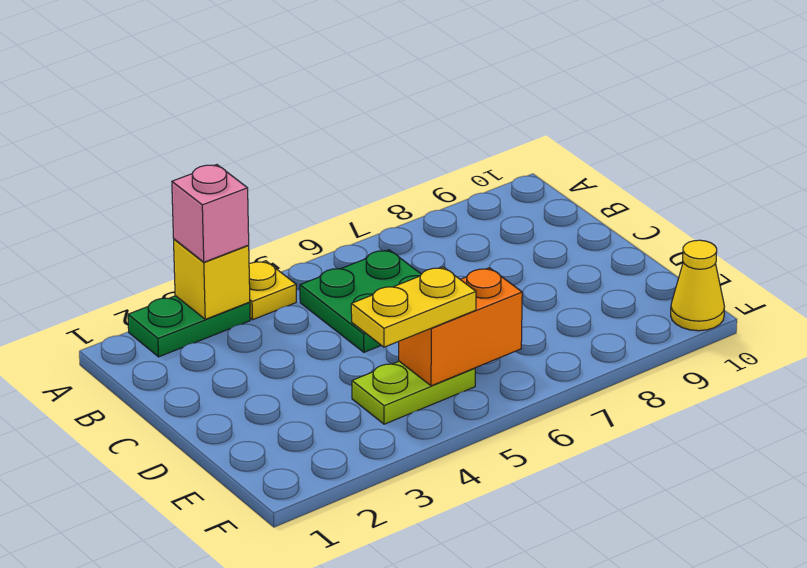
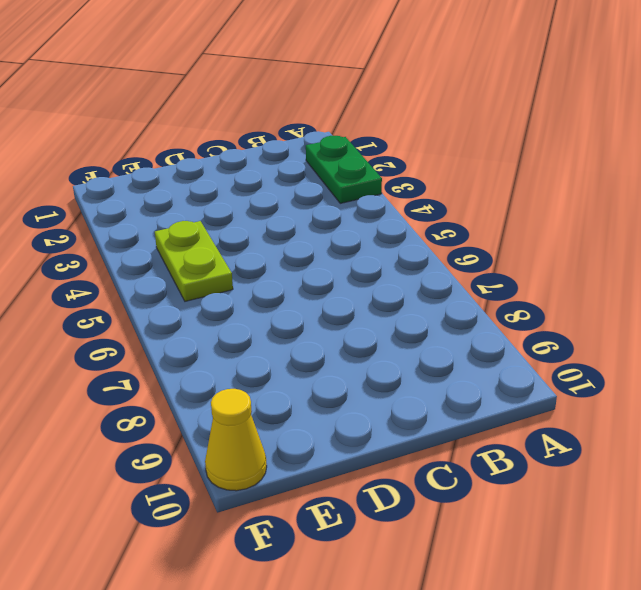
none -> yellow 1x1 plate [249,261,296,320]
none -> green 2x2 plate [300,250,421,352]

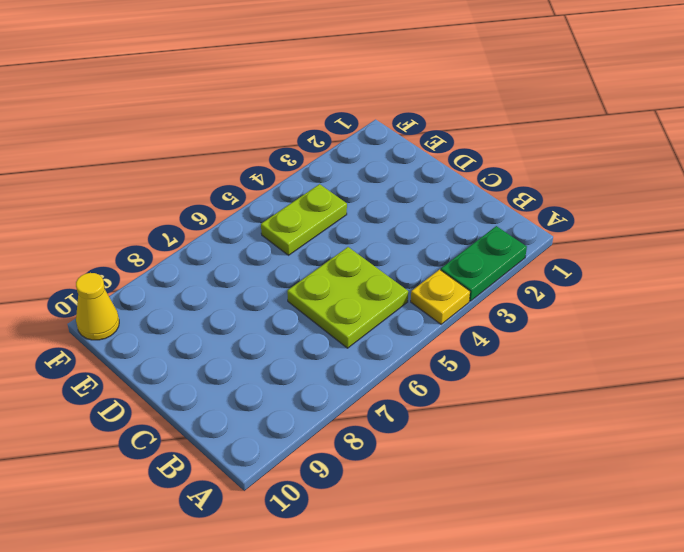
lime 2x2 plate [287,247,408,348] -> green 2x2 plate [300,250,421,352]
none -> yellow 1x1 brick [174,239,250,319]
none -> orange 1x2 brick [399,268,522,386]

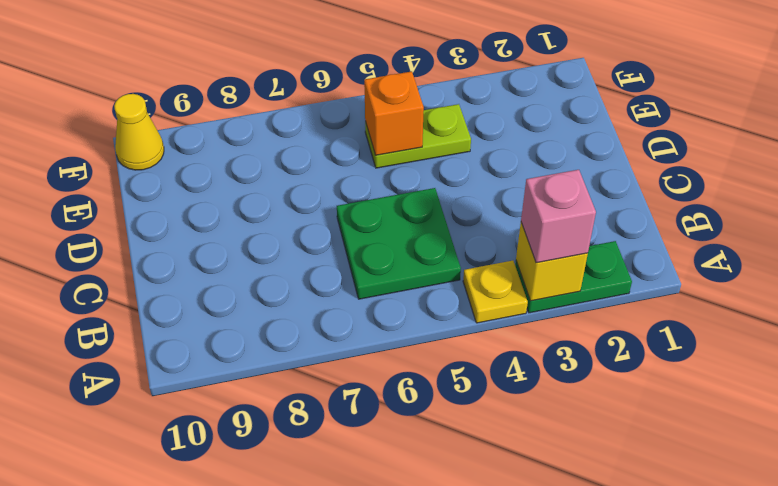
orange 1x1 brick [364,71,424,155] -> orange 1x2 brick [399,268,522,386]
none -> yellow 1x2 plate [351,267,476,347]

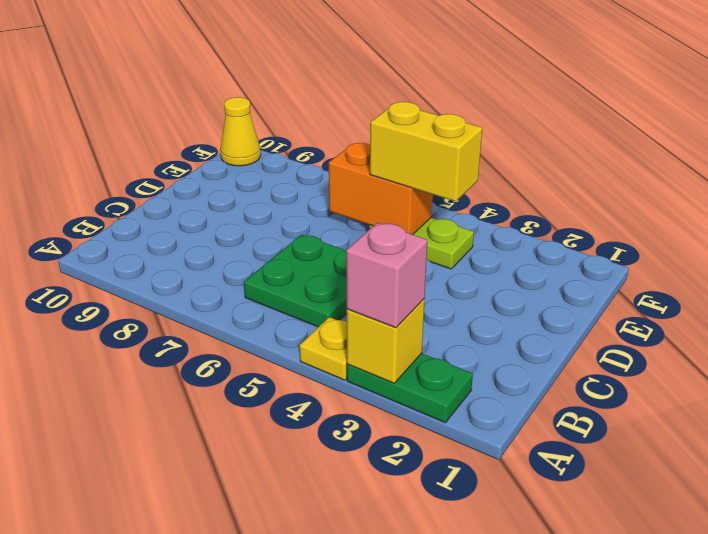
yellow 1x2 brick [370,102,482,202] -> yellow 1x2 plate [351,267,476,347]

